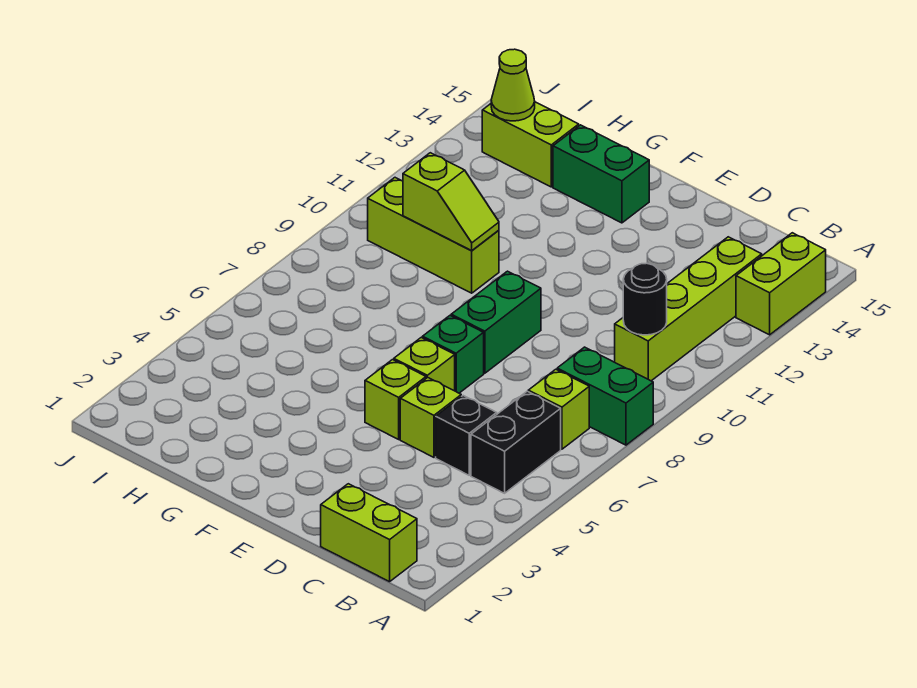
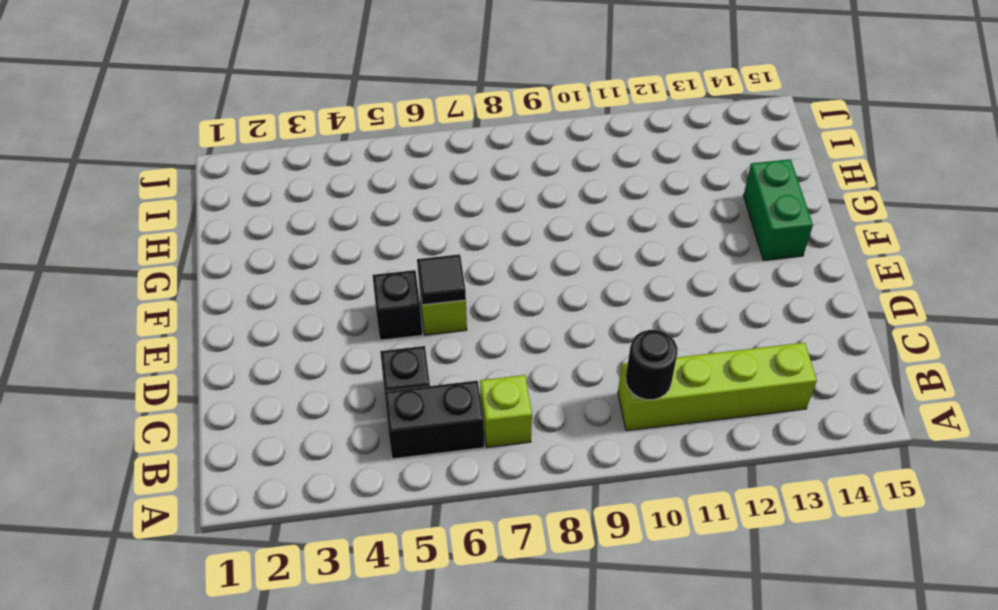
black 1x1 brick [373,270,422,340] -> lime 1x1 brick [365,360,426,439]
black 1x1 tile [417,254,466,305] -> none
none -> green 1x2 brick [557,347,653,445]
none -> lime 1x2 brick [736,233,826,335]
none -> lime 1x2 brick [321,484,417,582]

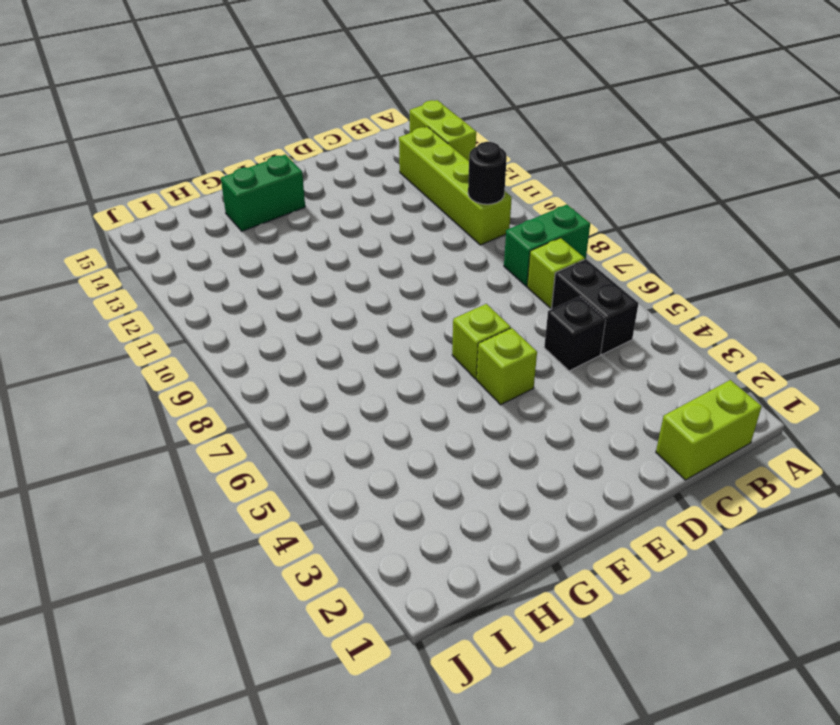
none -> lime 1x1 brick [400,377,461,457]
none -> green 1x1 brick [423,316,484,393]
none -> green 1x2 brick [451,271,541,373]

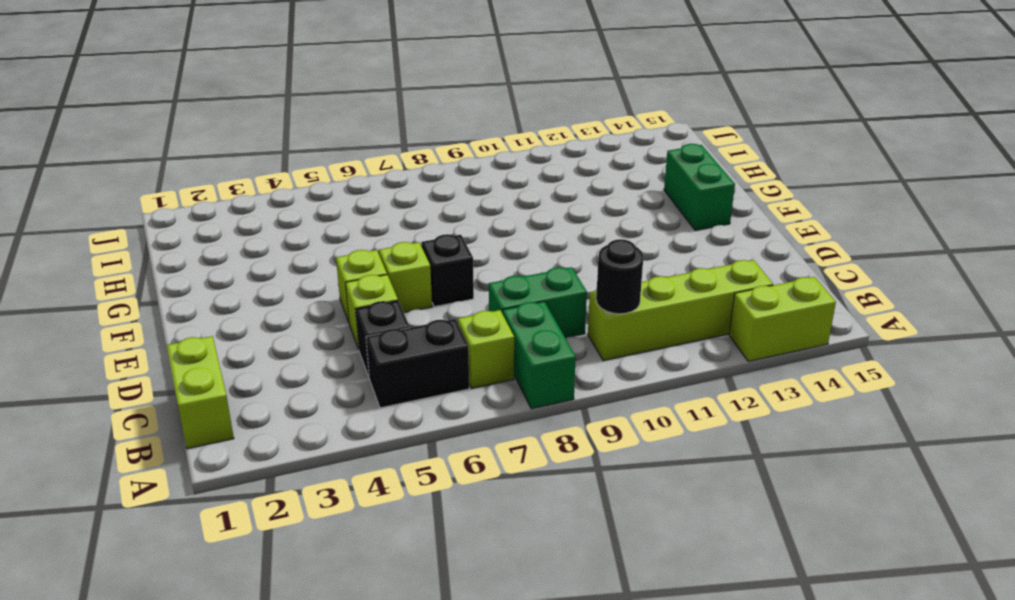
green 1x2 brick [489,267,587,338] -> green 1x2 brick moved to [451,271,541,373]
black 1x1 brick [421,234,474,307] -> green 1x1 brick [423,316,484,393]
none -> lime 1x3 brick [368,178,499,293]
none -> lime 1x2 brick [482,102,579,187]
none -> lime 1x2 slope [403,153,499,251]

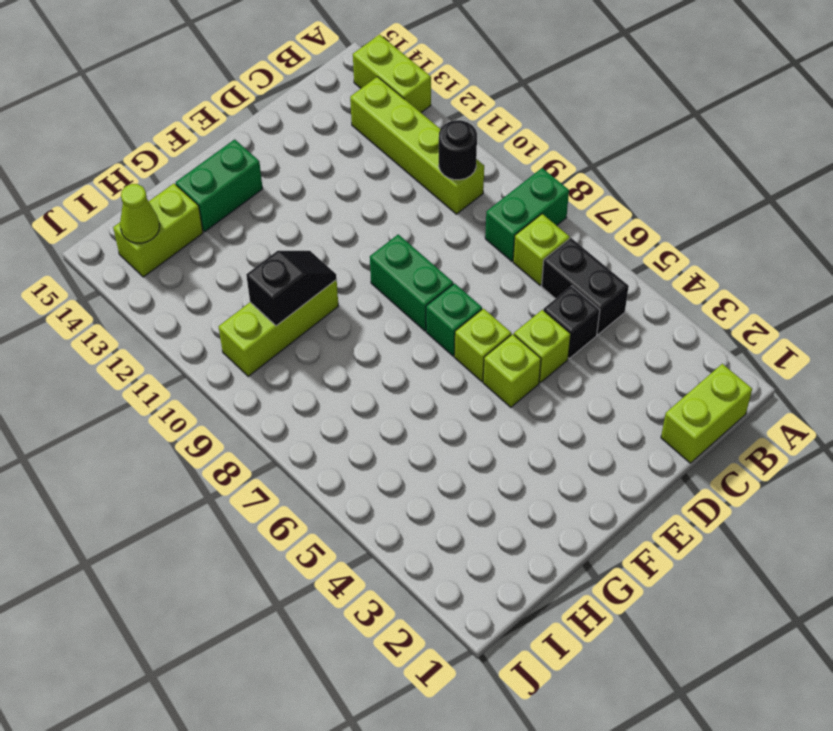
black 1x2 slope [246,251,337,326] -> lime 1x2 slope [403,153,499,251]

